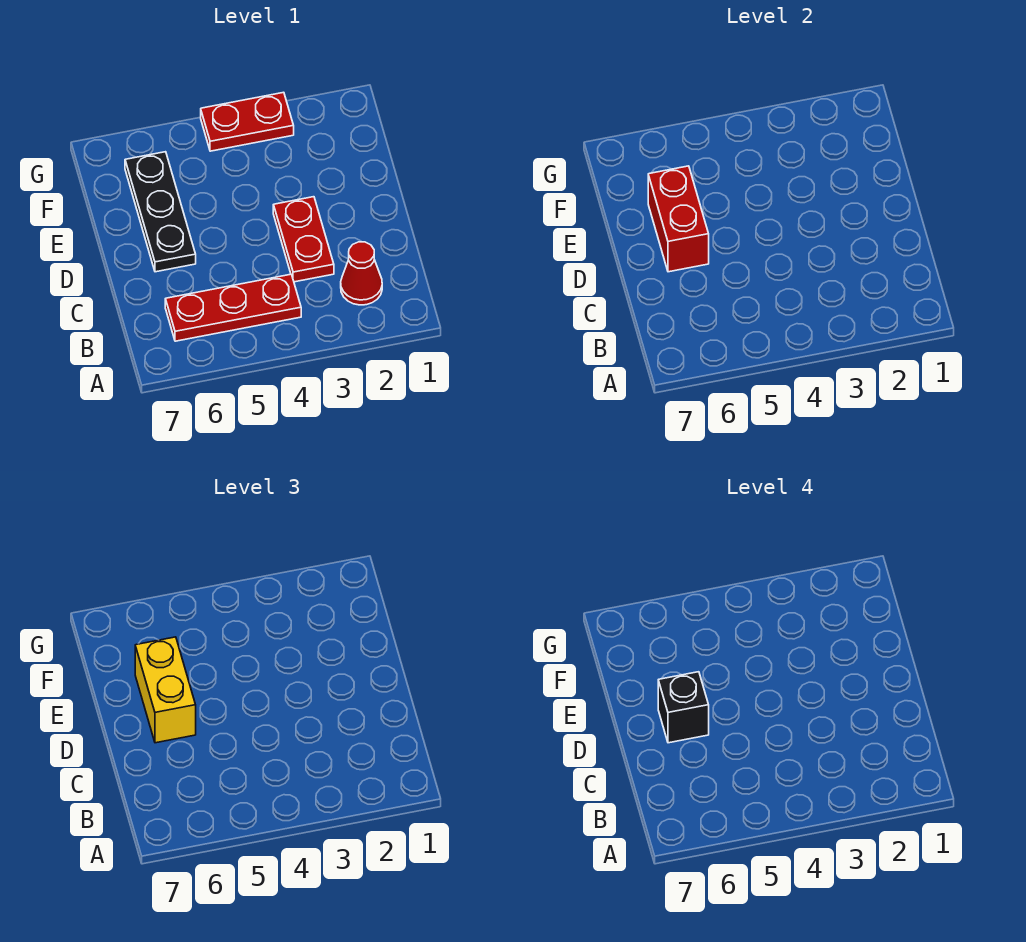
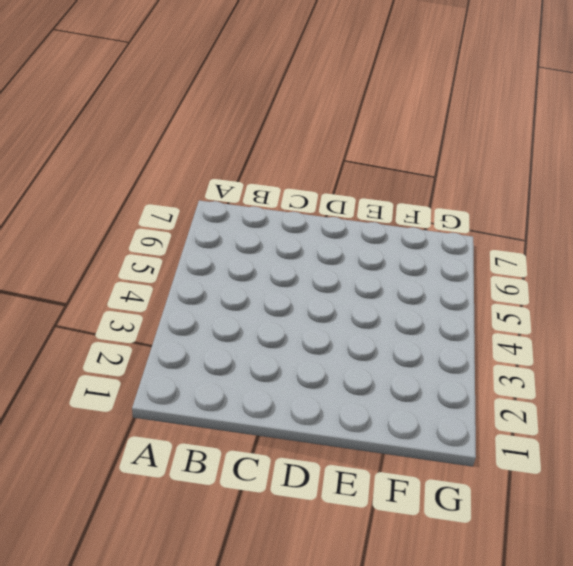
none -> red 1x1 cone [341,242,382,305]
none -> red 1x3 plate [165,274,301,341]

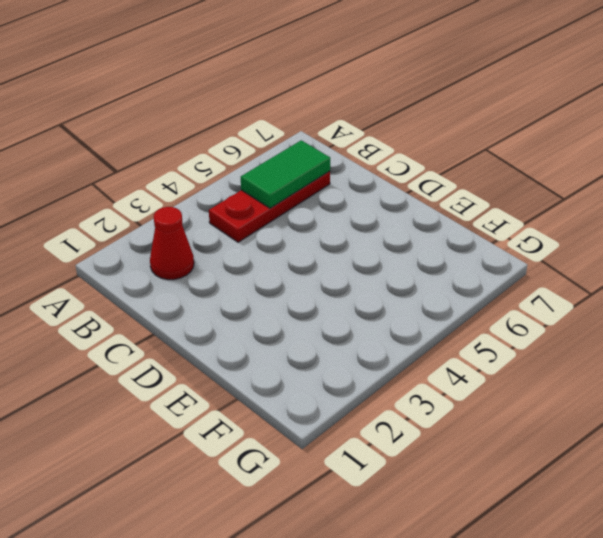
green 1x2 tile [241,140,330,208] -> none
none -> red 1x2 plate [273,197,334,282]
none -> black 1x3 plate [125,152,196,272]

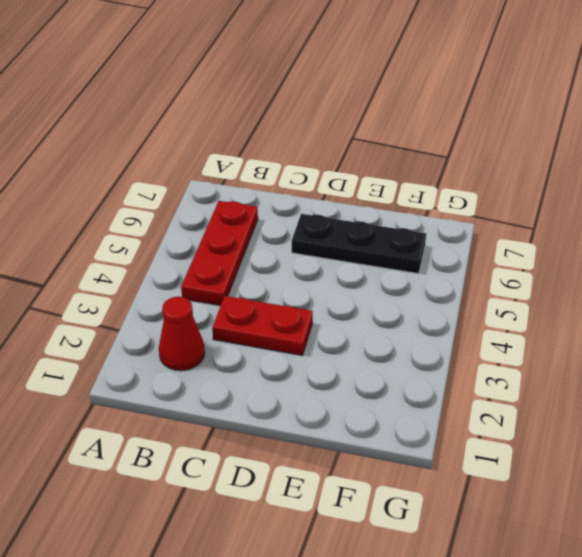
none -> red 1x2 plate [201,92,294,151]
none -> red 1x2 brick [648,166,709,272]

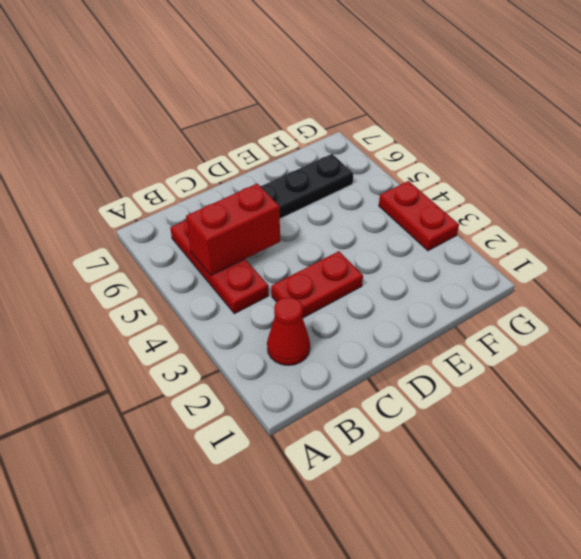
red 1x2 brick [186,184,280,275] -> red 1x2 brick moved to [648,166,709,272]
none -> yellow 1x2 brick [135,637,196,743]
none -> black 1x1 brick [658,672,709,743]

